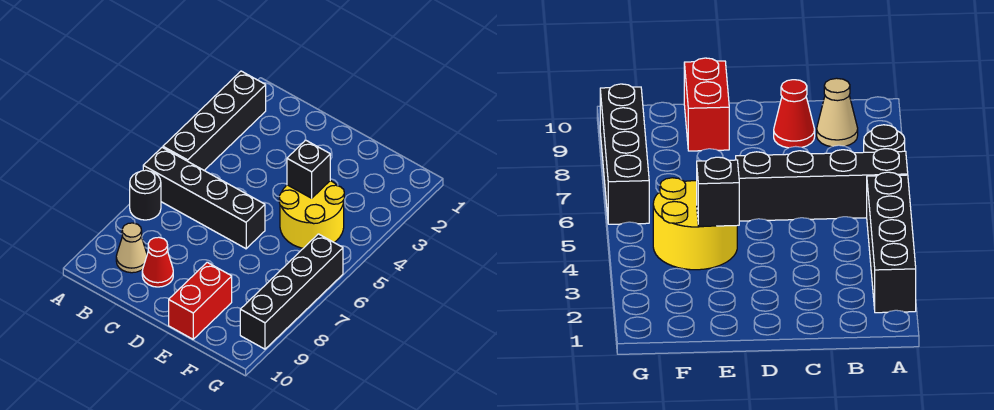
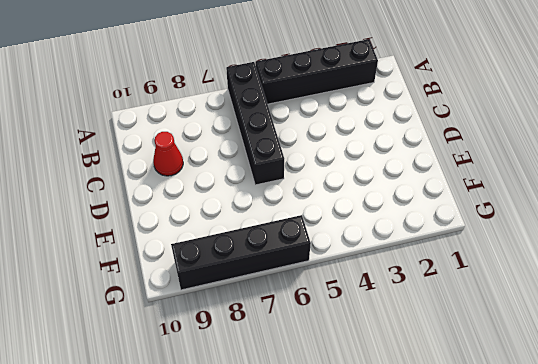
none -> black 1x1 round brick [130,170,161,220]
none -> tan 1x1 cone [116,223,147,273]

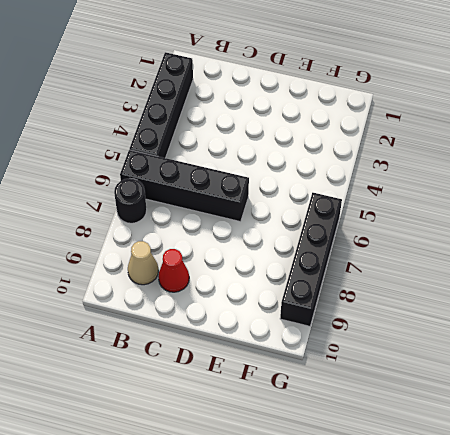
none -> yellow 2x2 round brick [279,181,344,248]
none -> red 1x2 brick [169,262,232,339]

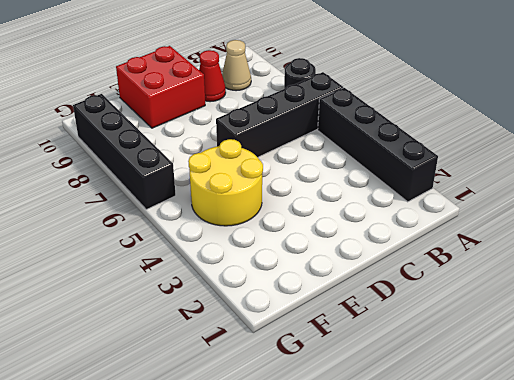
red 2x2 brick [116,46,205,128] -> red 1x2 brick [169,262,232,339]
none -> black 1x1 brick [287,140,330,198]

